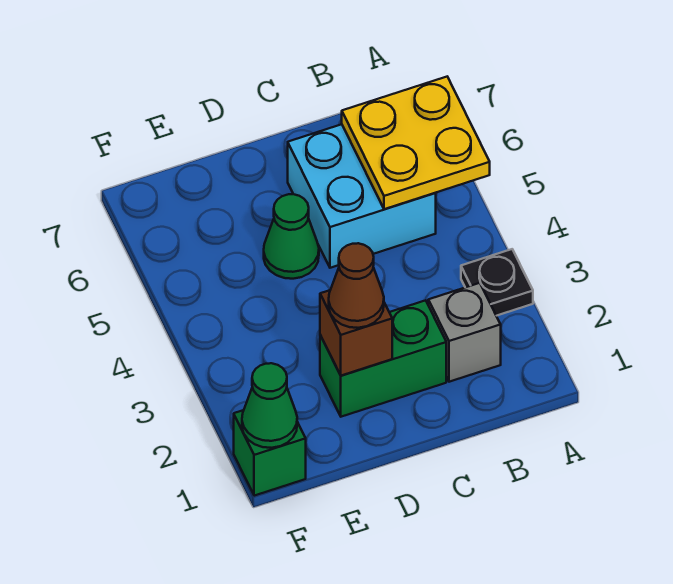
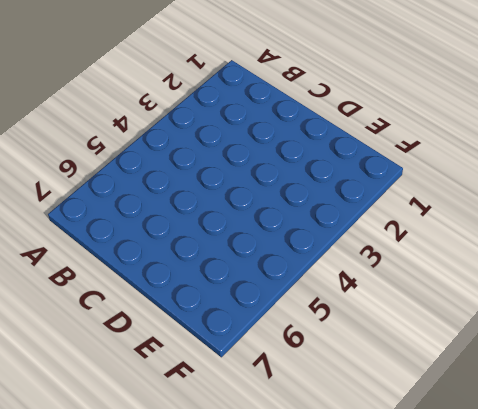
none -> black 1x1 plate [461,249,533,316]
none -> grey 1x1 brick [428,283,501,382]

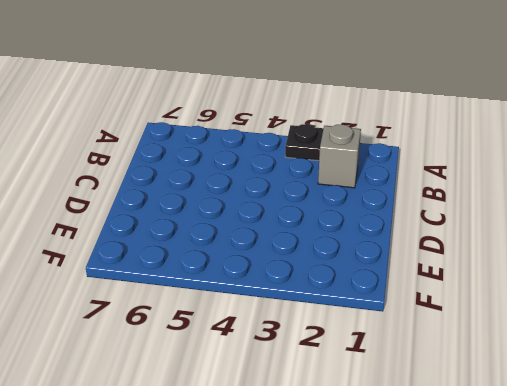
none -> cyan 2x2 brick [288,124,436,268]
none -> green 1x2 brick [320,300,446,417]

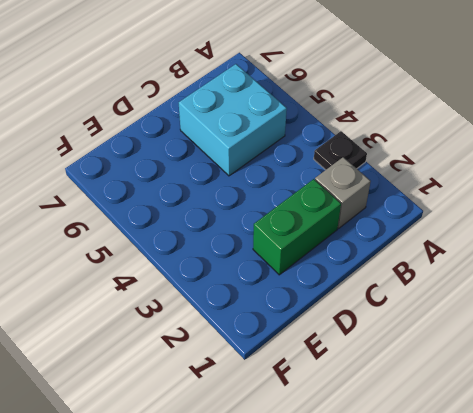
none -> green 1x1 cone [264,194,319,279]
none -> green 1x1 brick [234,410,306,496]

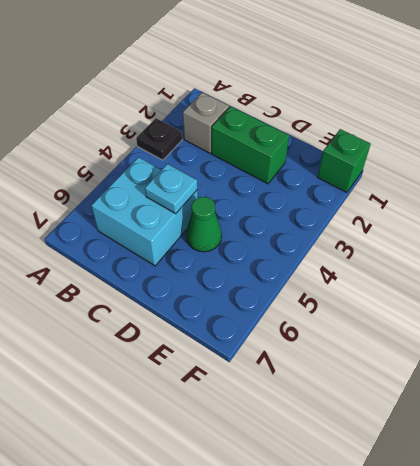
cyan 1x1 plate [145,164,197,214] -> none
none -> yellow 2x2 plate [342,77,490,209]
none -> brown 1x1 brick [320,290,392,376]

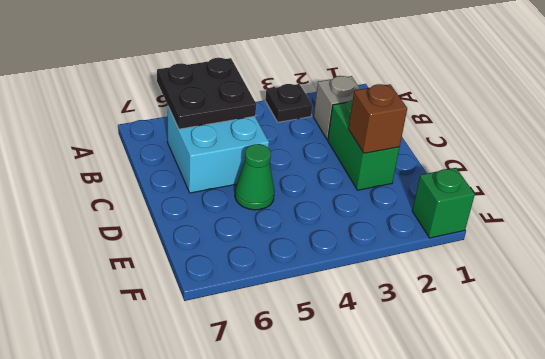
black 2x2 plate [157,58,256,129] -> yellow 2x2 plate [342,77,490,209]
none -> green 1x1 cone [242,363,297,448]
none -> brown 1x1 cone [329,243,384,328]

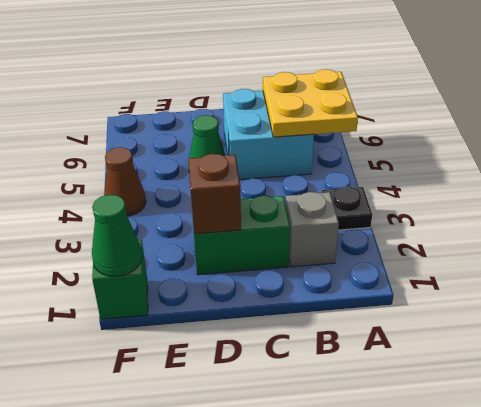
brown 1x1 cone [104,147,146,216] -> brown 1x1 cone moved to [329,243,384,328]

